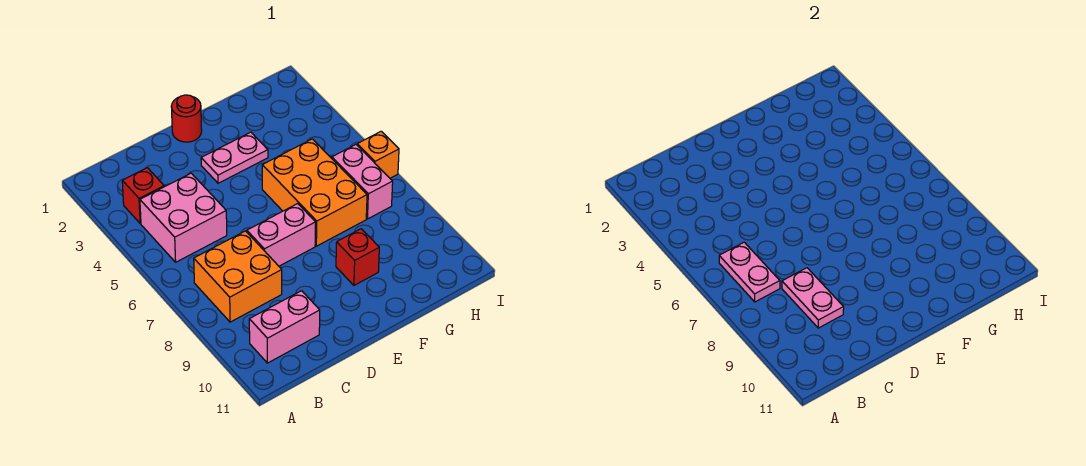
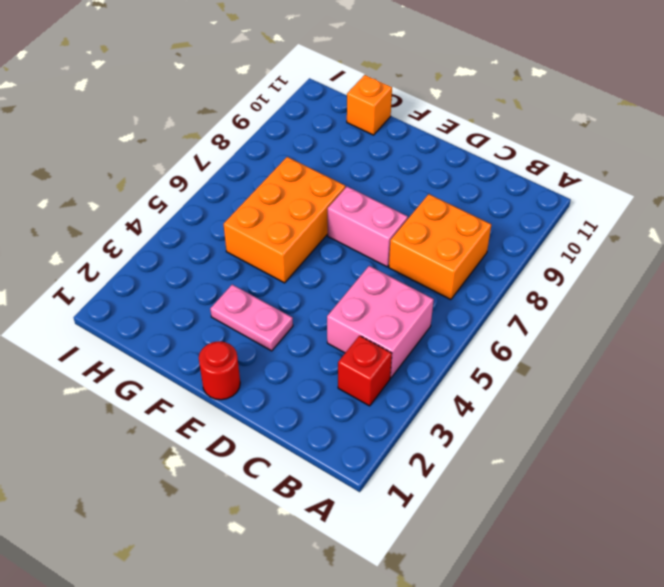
orange 1x1 brick [347,75,392,135] -> orange 1x1 brick moved to [357,131,399,178]
none -> pink 1x2 brick [249,291,320,363]
none -> red 1x1 brick [336,229,379,285]
none -> pink 1x2 brick [332,145,393,219]

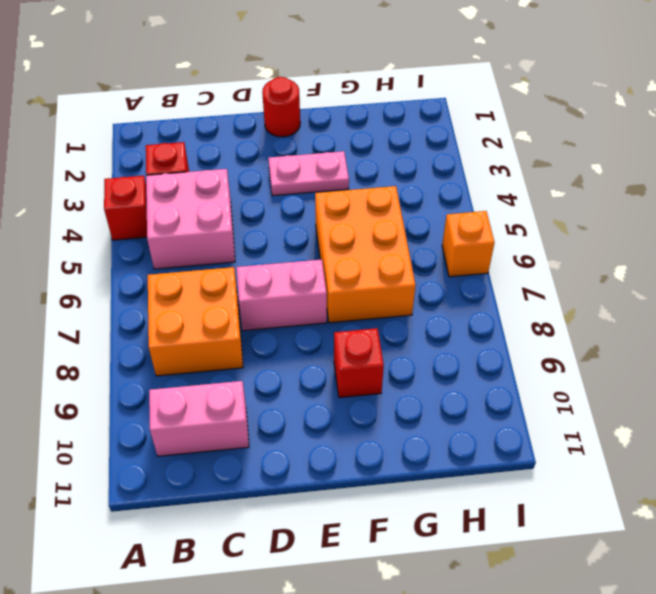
red 1x1 brick [104,176,147,240] -> none
none -> pink 1x2 brick [332,145,393,219]
none -> pink 1x2 plate [719,242,780,302]
none -> pink 1x2 plate [782,268,844,328]

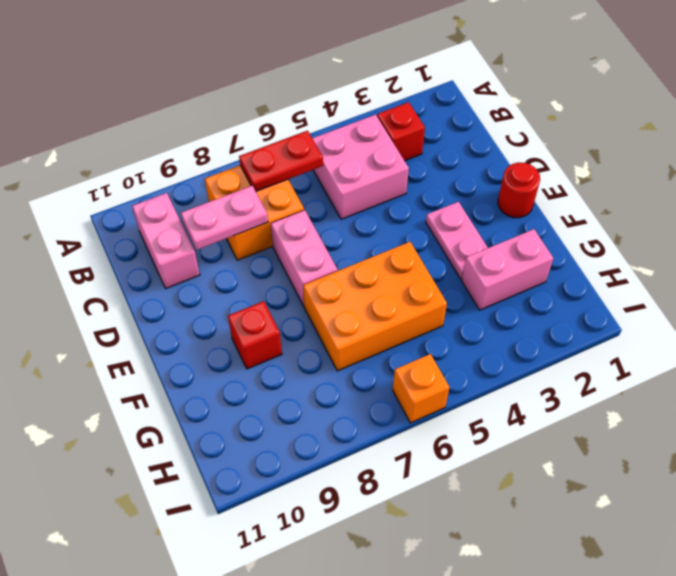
red 1x2 plate [239,131,323,191] -> pink 1x2 plate [719,242,780,302]
pink 1x2 brick [462,229,553,310] -> pink 1x2 brick moved to [332,145,393,219]

